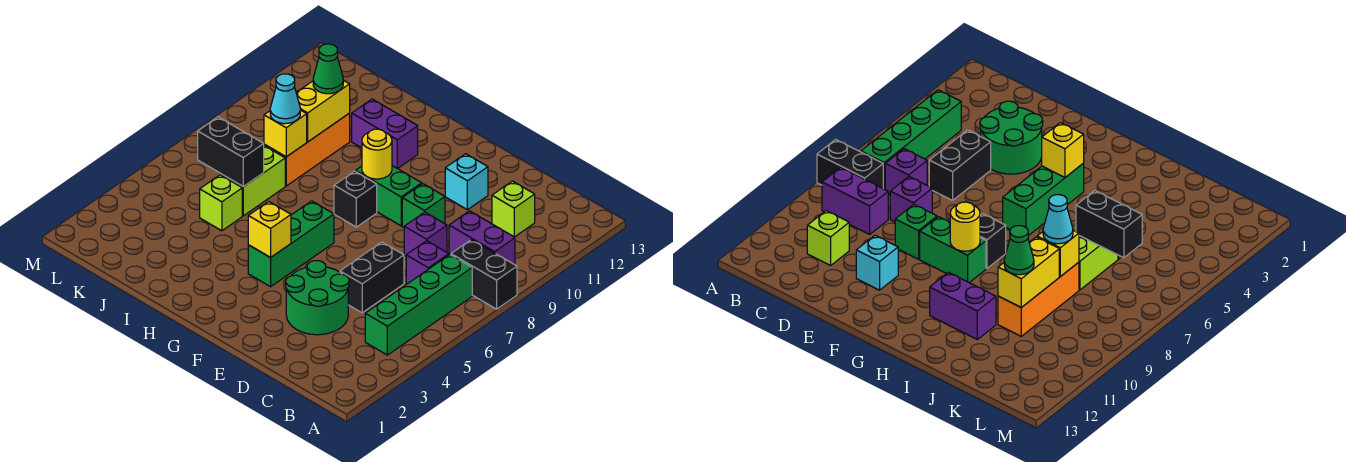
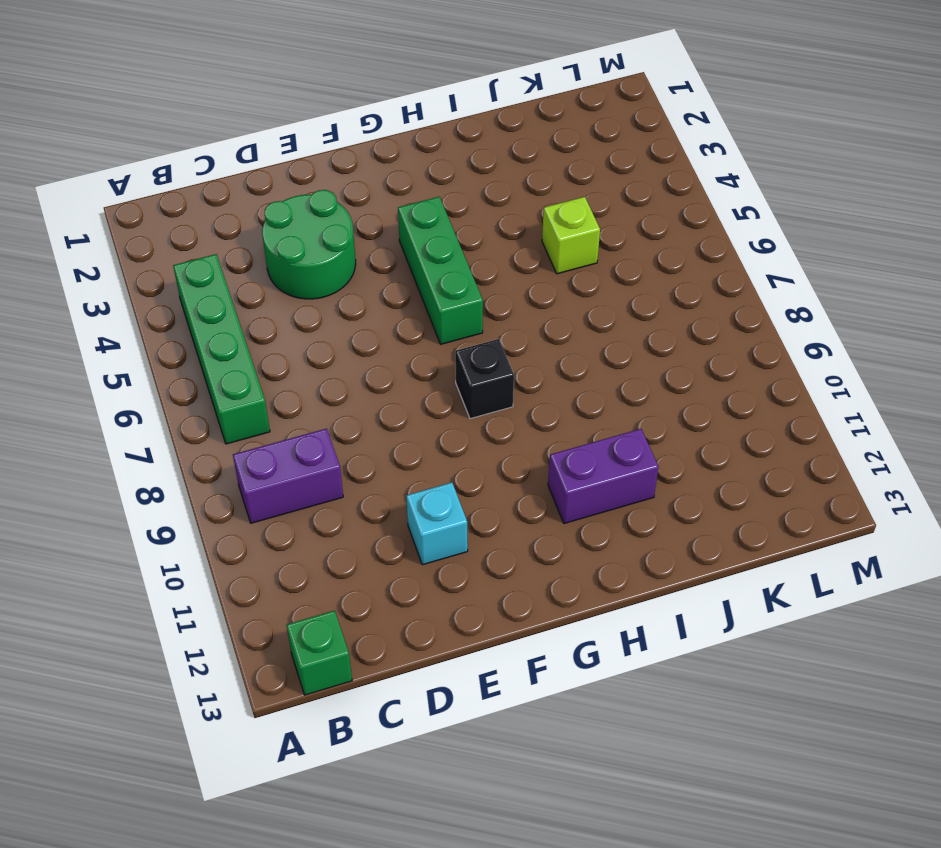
green 1x1 brick [287,611,352,695] -> green 1x1 brick moved to [402,184,445,227]
none -> black 1x2 brick [451,240,517,309]
none -> purple 1x1 brick [406,241,449,284]
none -> lime 1x1 brick [492,181,535,237]

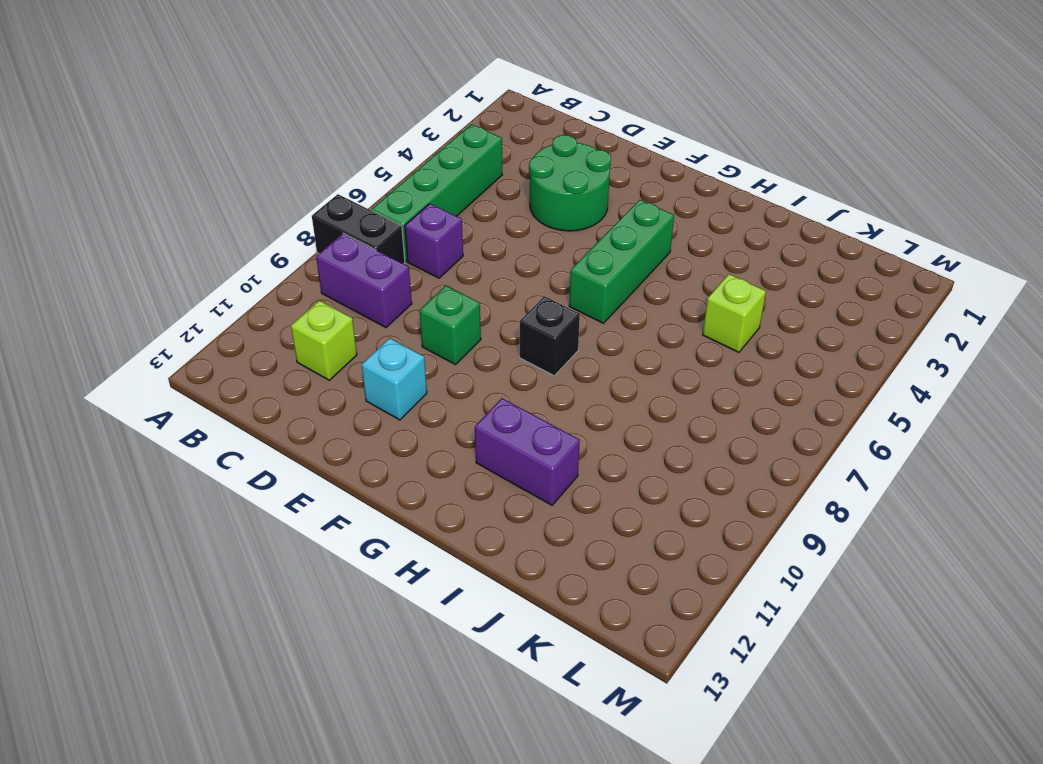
none -> black 1x2 brick [340,242,404,313]
none -> purple 1x1 brick [404,212,447,256]
none -> green 1x2 brick [356,166,422,226]

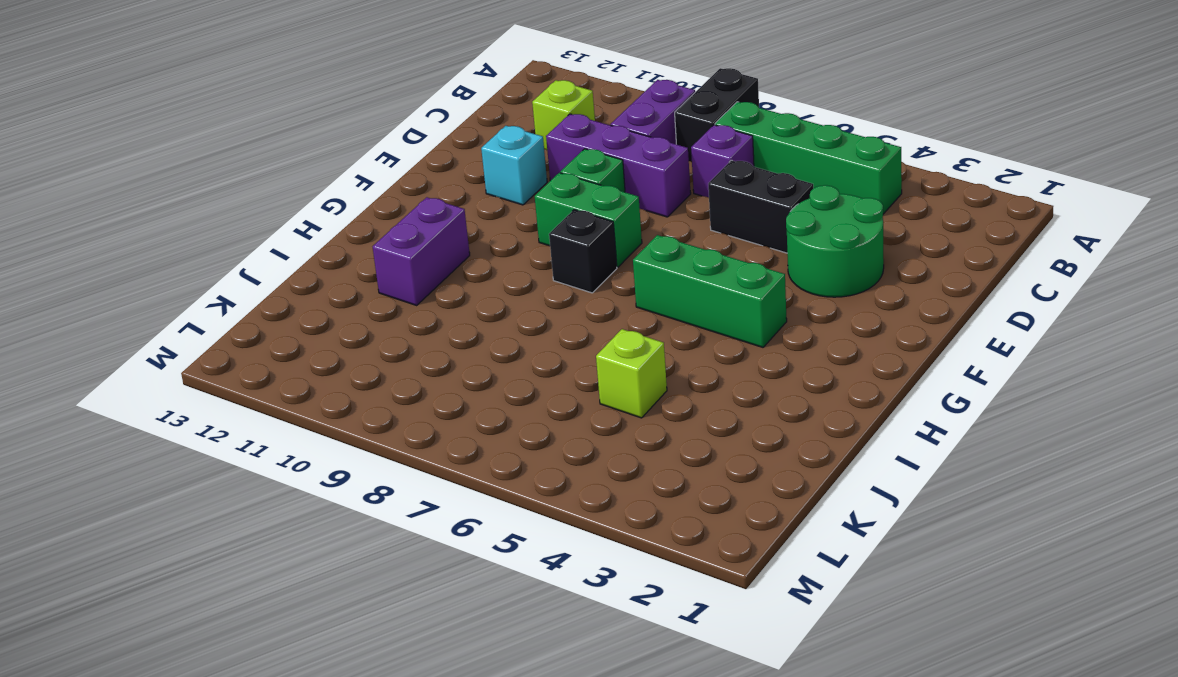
purple 1x3 brick [546,114,691,217] -> purple 1x1 brick [404,212,447,256]
green 1x2 brick [535,173,642,267] -> green 1x2 brick turned to [356,166,422,226]
none -> lime 1x2 brick [221,146,285,216]
none -> orange 1x3 brick [264,113,350,186]
none -> yellow 1x1 brick [248,202,291,258]

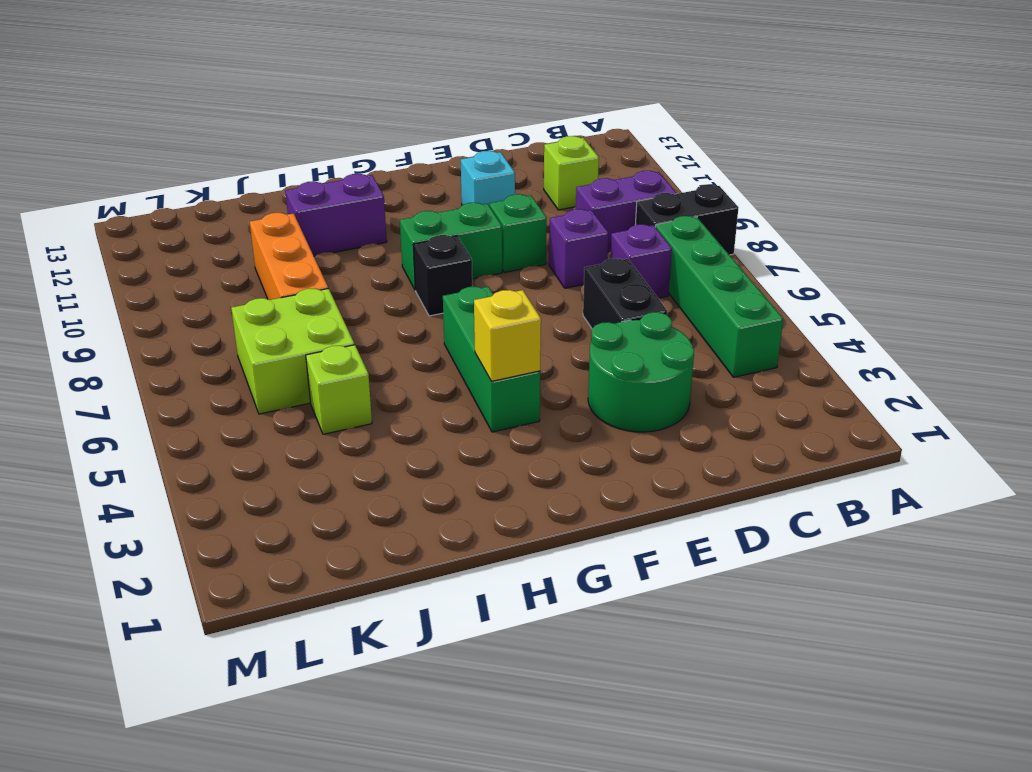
lime 2x2 brick [231,288,354,414] -> lime 1x2 brick [221,146,285,216]
none -> yellow 1x1 round brick [362,129,392,179]
none -> black 1x2 brick [198,117,264,187]
none -> yellow 1x1 brick [264,110,307,157]

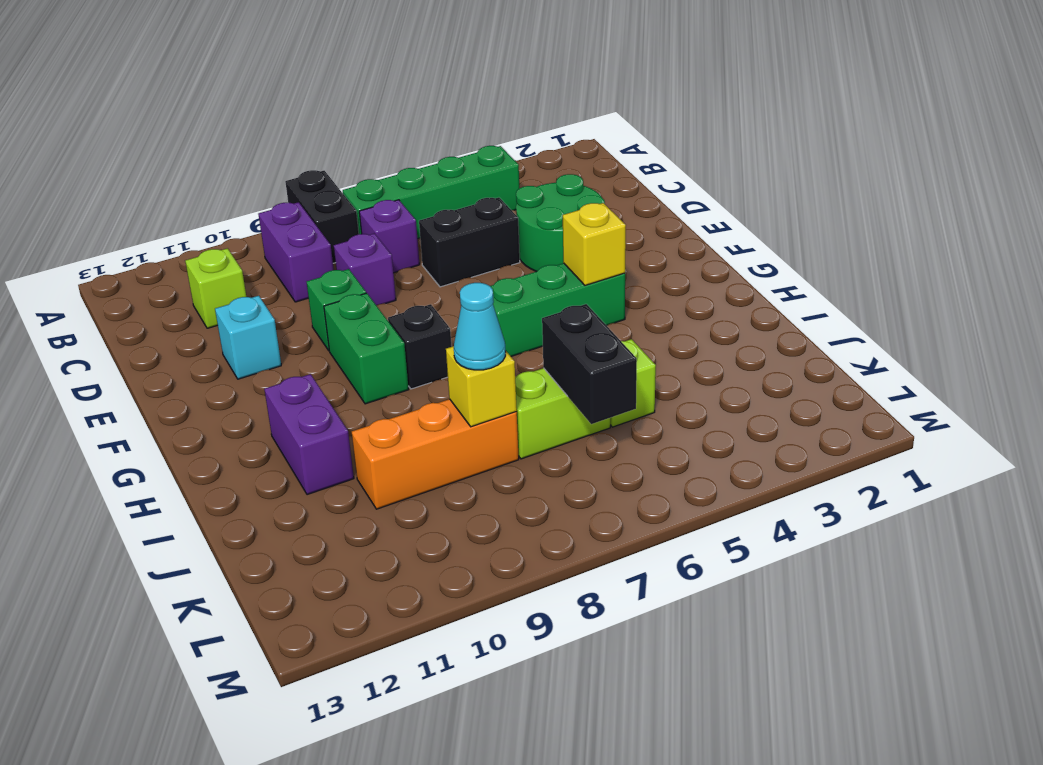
none -> yellow 1x1 round brick [362,129,392,179]
none -> yellow 1x2 brick [296,80,350,142]
none -> green 1x1 cone [313,44,343,94]

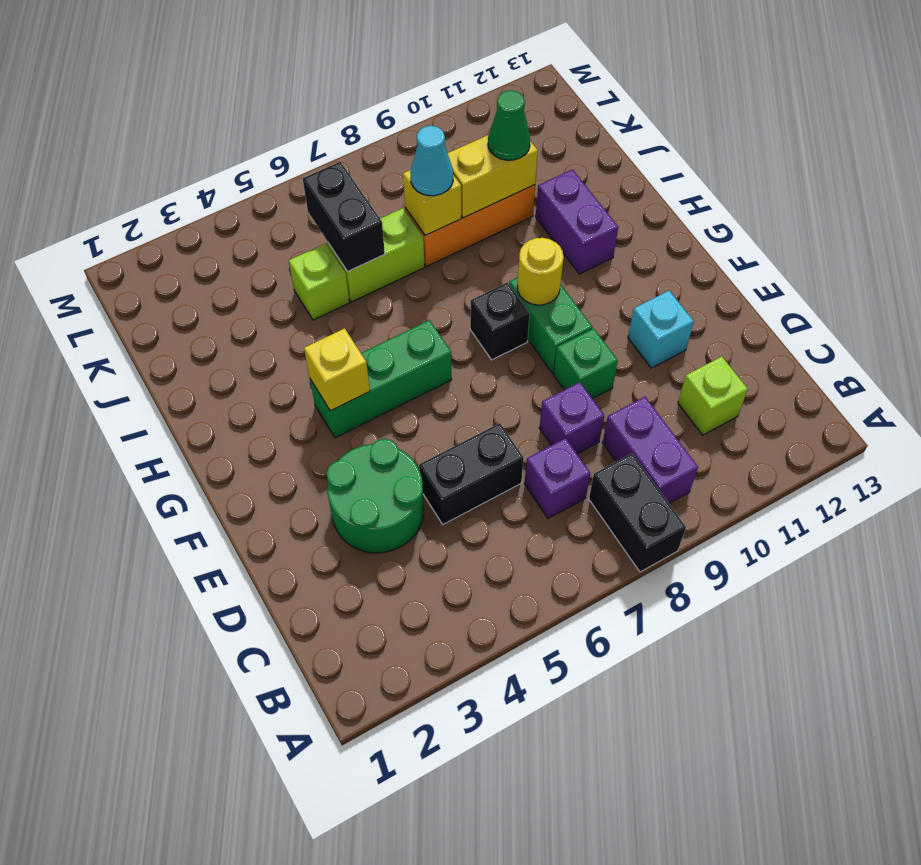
none -> green 1x4 brick [365,255,472,355]

